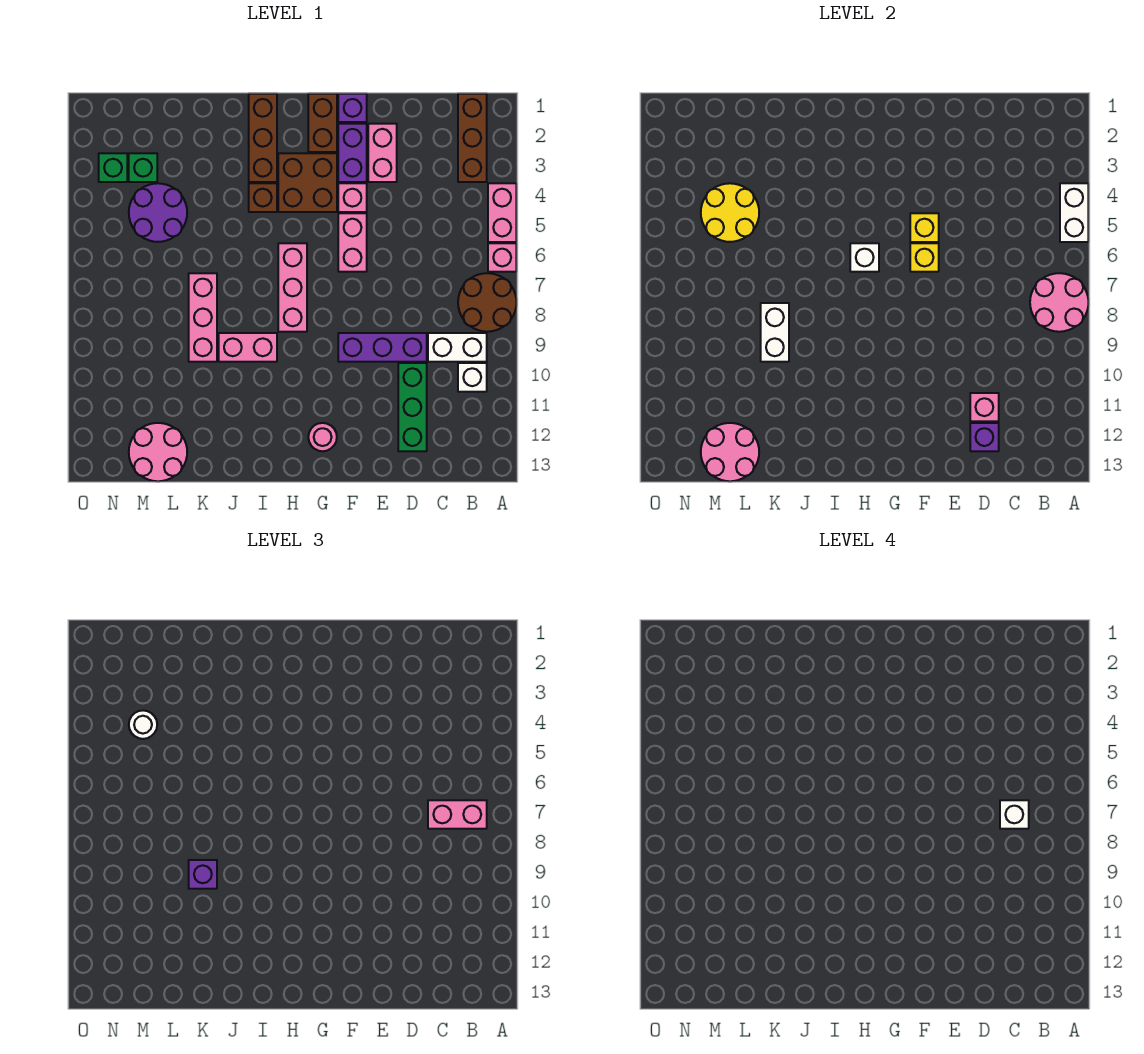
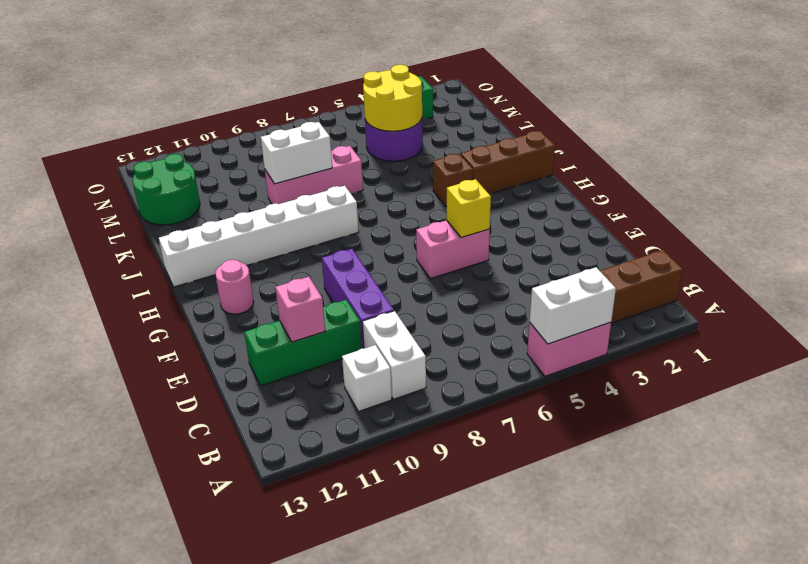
white 1x6 brick [159,186,359,287] -> pink 1x2 brick [219,333,277,362]
green 2x2 round brick [133,154,200,225] -> pink 2x2 round brick [129,423,187,481]
none -> pink 1x1 brick [488,243,516,272]
none -> brown 2x2 round brick [458,273,516,332]
none -> pink 1x2 brick [368,124,397,182]
none -> purple 1x1 brick [338,94,367,122]

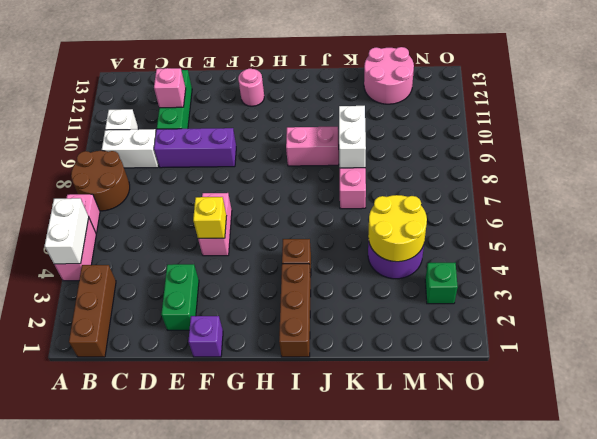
green 1x2 brick [161,264,199,330] -> pink 1x2 brick [368,124,397,182]
none -> purple 1x2 brick [338,124,367,182]
none -> pink 1x1 brick [338,183,367,212]
none -> brown 1x2 brick [308,94,337,152]
none -> brown 2x2 brick [278,153,337,212]

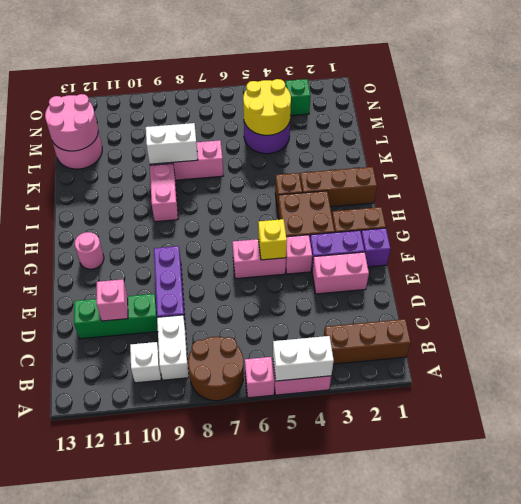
none -> pink 1x3 brick [278,243,307,332]
none -> green 1x1 brick [129,153,157,182]
none -> pink 2x2 round brick [1030,273,1088,332]
none -> purple 1x1 brick [970,423,999,451]

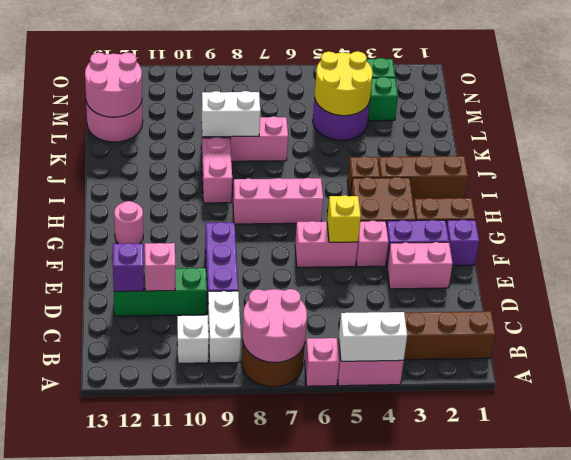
none -> yellow 1x1 brick [910,243,939,272]
none -> white 1x1 brick [850,243,879,272]
none -> pink 1x2 brick [428,800,487,829]
none -> purple 1x1 brick [189,860,217,889]

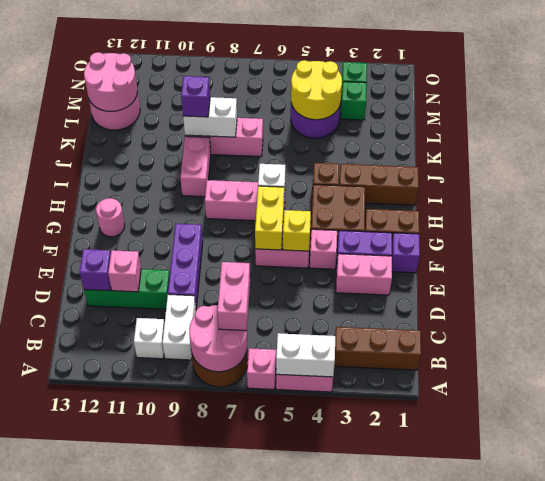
yellow 1x2 brick [255,186,284,250] -> yellow 1x1 brick [910,243,939,272]
none -> white 1x1 round brick [129,710,157,739]
none -> white 1x1 brick [1000,800,1029,829]

